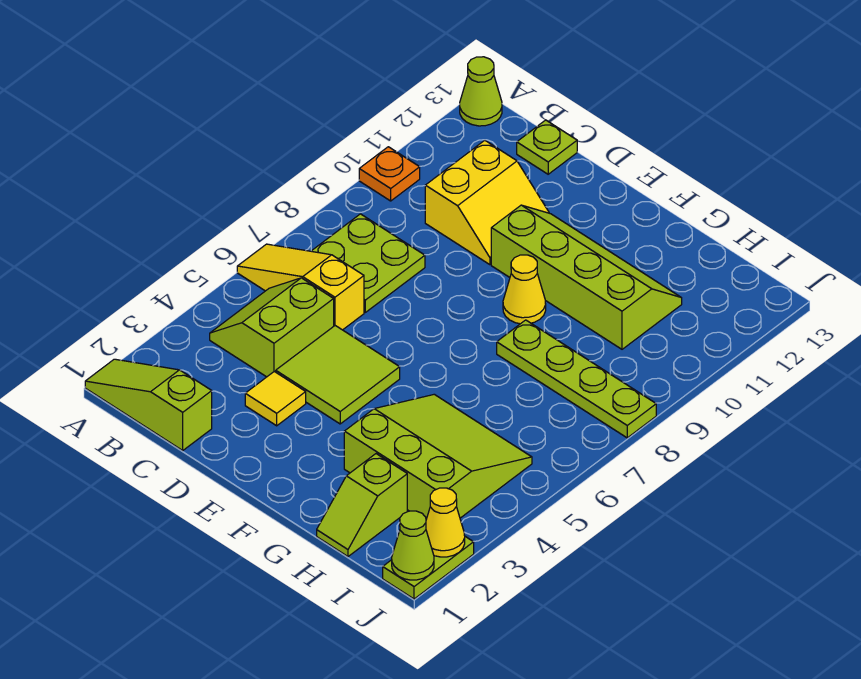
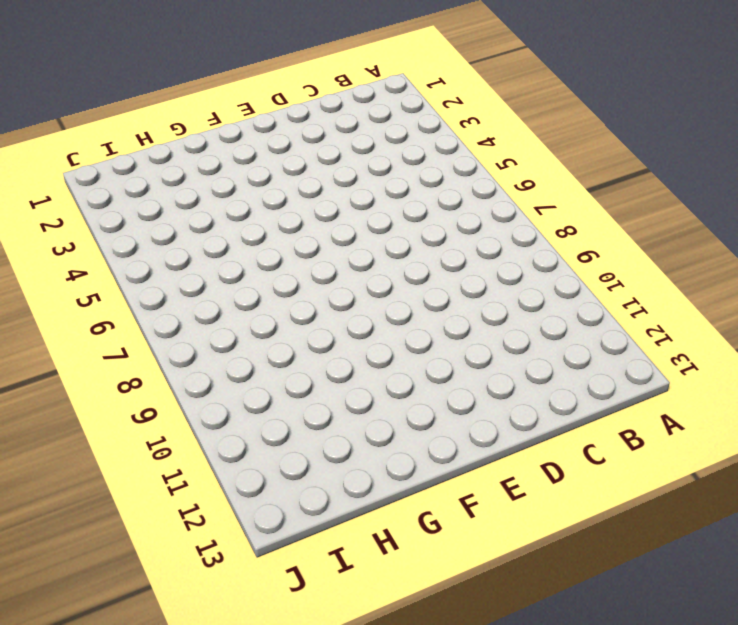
none -> lime 1x3 slope [85,359,212,450]
none -> yellow 1x3 slope [237,244,364,330]
none -> orange 1x1 plate [359,147,420,201]

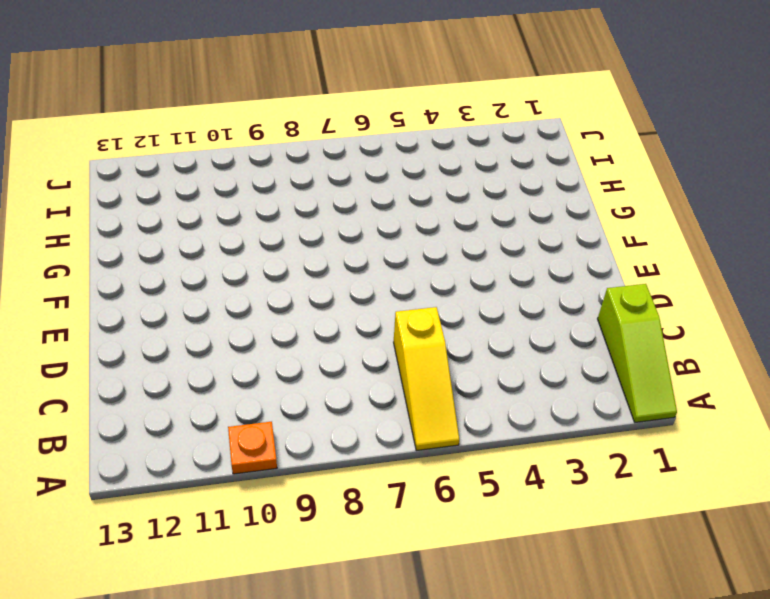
none -> lime 1x1 cone [460,57,502,126]
none -> lime 2x2 slope [210,278,334,377]
none -> lime 2x2 plate [312,214,425,312]

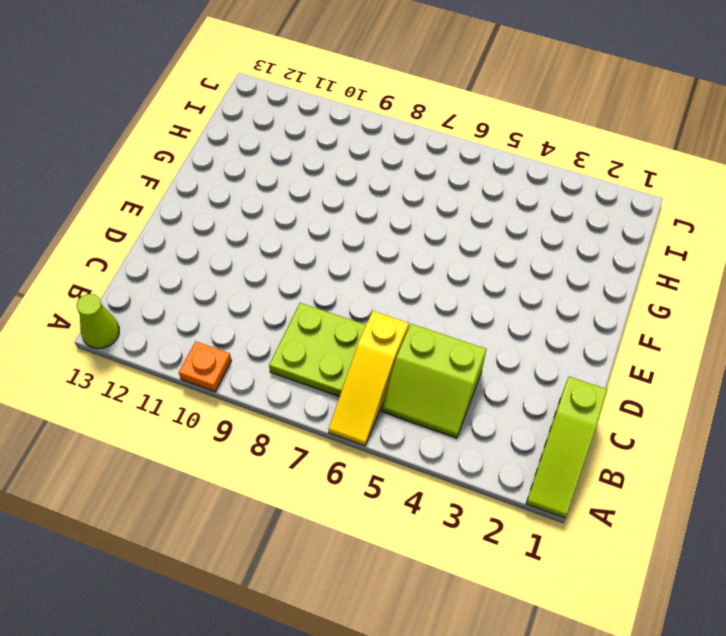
none -> yellow 2x2 slope [425,140,549,265]
none -> lime 1x1 plate [517,120,577,174]
none -> yellow 1x1 tile [245,372,306,426]

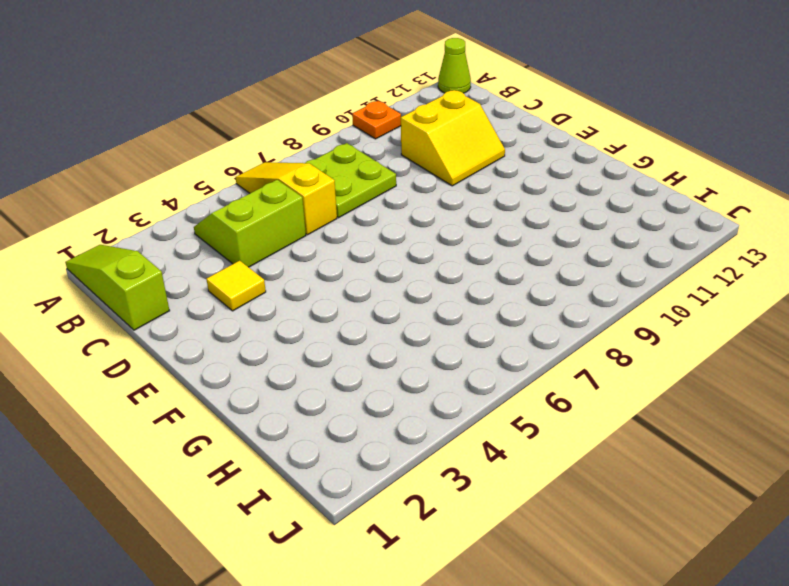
none -> lime 1x1 plate [517,120,577,174]
none -> lime 2x2 tile [276,326,400,424]
none -> lime 2x4 slope [491,205,682,349]

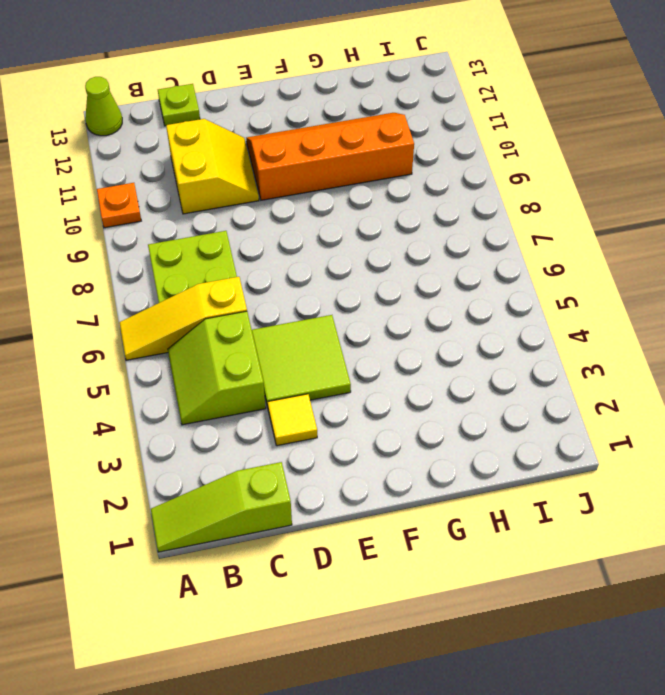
orange 2x4 slope [246,113,414,200] -> lime 2x4 slope [491,205,682,349]
none -> yellow 1x1 cone [503,255,546,324]
none -> lime 3x3 slope [344,394,532,519]
none -> lime 1x4 plate [497,320,656,438]

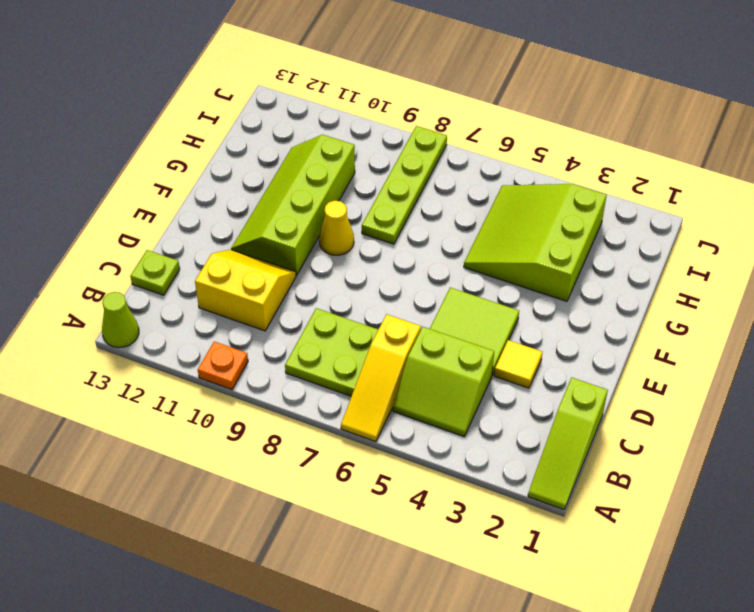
none -> lime 1x2 slope [317,454,407,556]
none -> lime 1x2 plate [383,537,474,599]
none -> lime 1x1 cone [392,511,434,580]

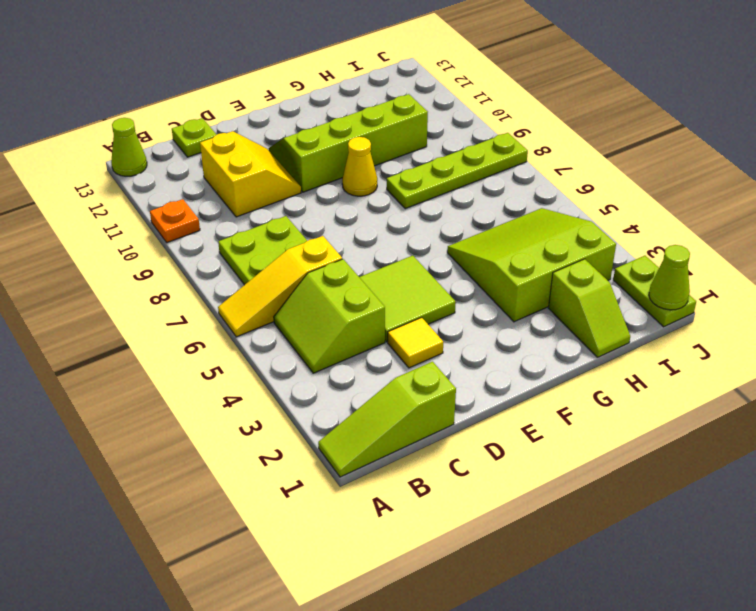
none -> yellow 1x1 cone [426,488,465,557]

